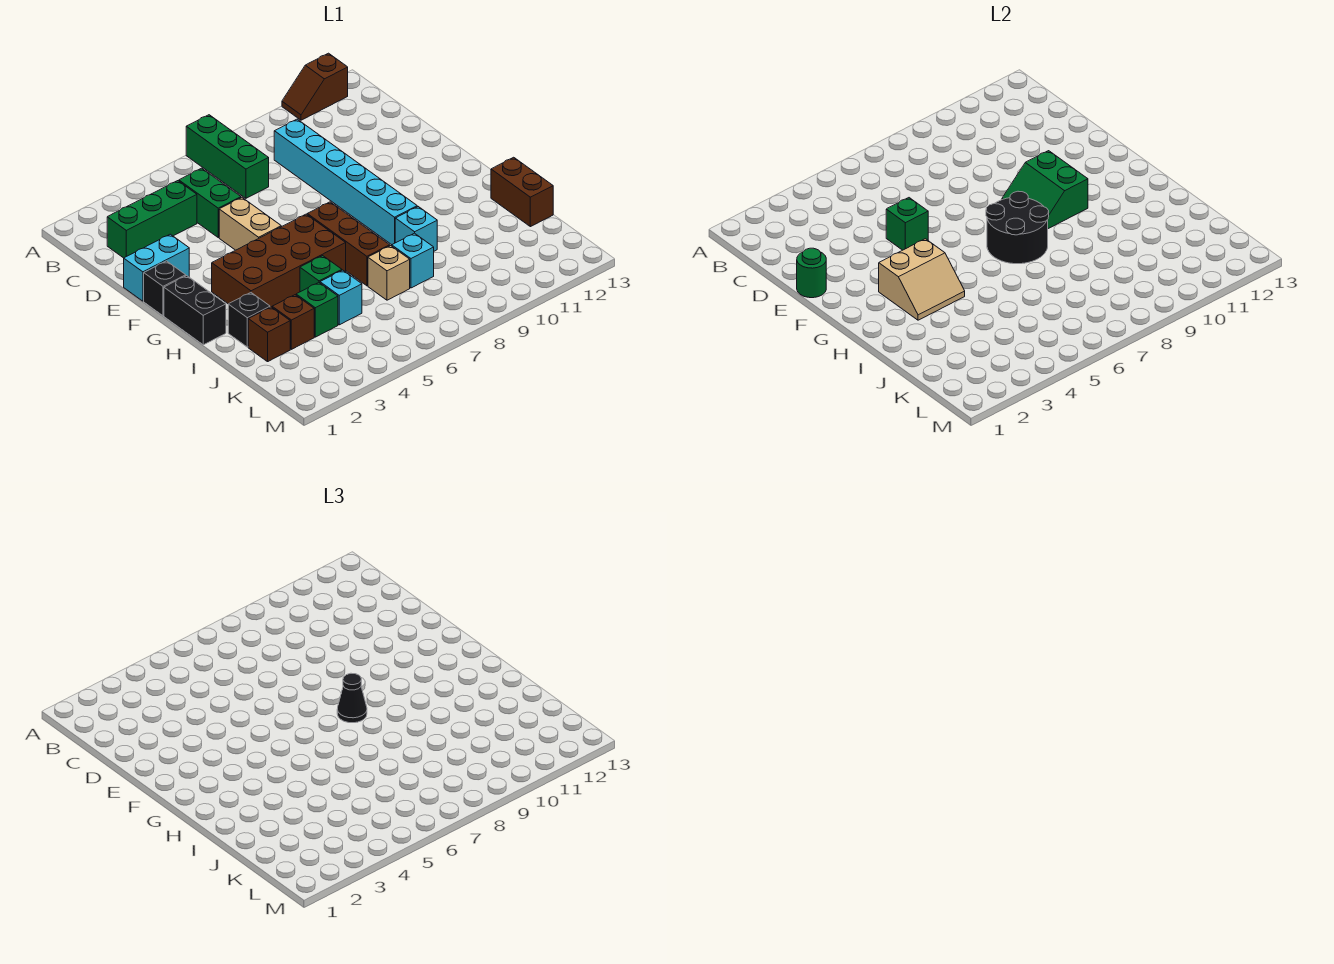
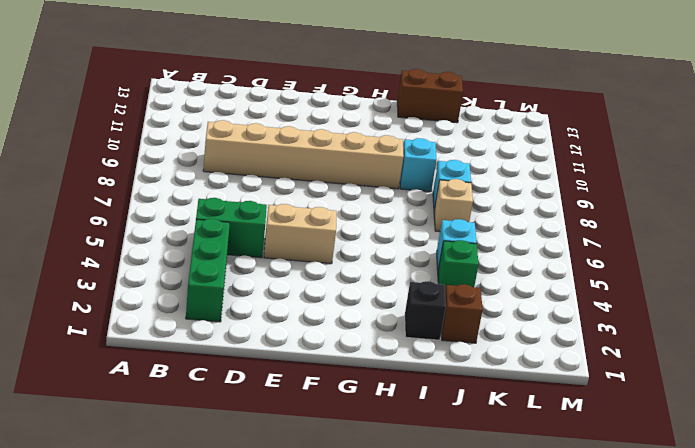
tan 1x6 brick [203,120,404,189] -> cyan 1x6 brick [274,119,417,245]
none -> green 1x3 brick [186,115,269,198]
none -> brown 1x2 slope [282,53,348,120]
none -> cyan 1x2 brick [124,234,189,301]

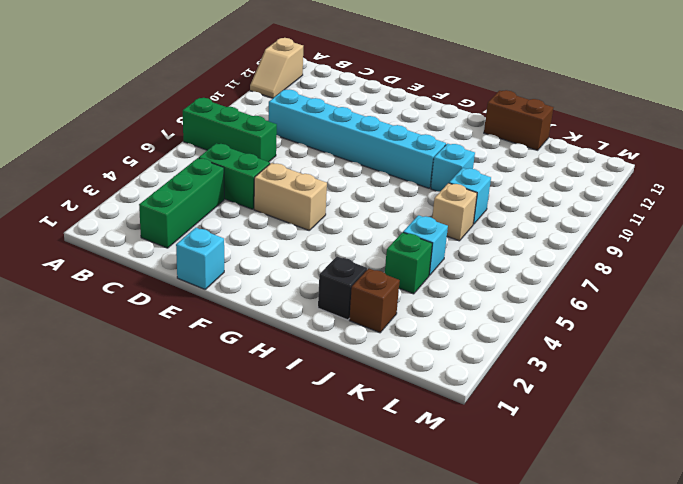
tan 1x2 slope [250,38,303,98] -> brown 1x2 slope [282,53,348,120]
cyan 1x1 brick [176,228,224,289] -> cyan 1x2 brick [124,234,189,301]
none -> black 1x1 brick [144,261,186,316]
none -> black 1x2 brick [164,276,226,345]
none -> brown 2x4 brick [212,214,346,307]

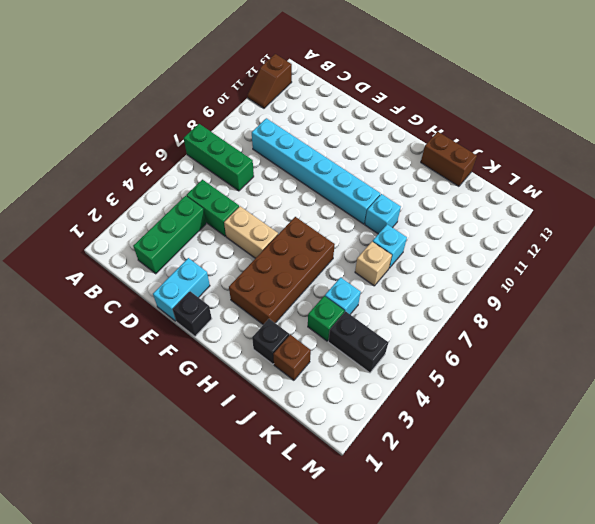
black 1x2 brick [328,311,389,373] -> black 1x2 brick moved to [164,276,226,345]
none -> brown 1x3 brick [307,202,390,286]
none -> green 1x1 brick [300,256,342,292]
none -> brown 1x1 brick [272,295,314,349]

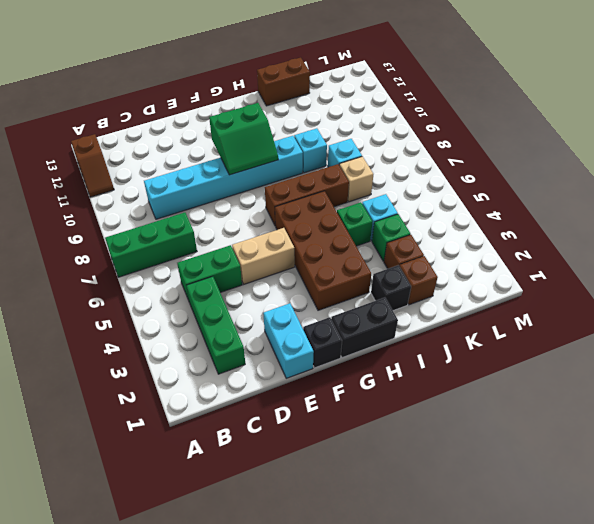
none -> green 1x1 round brick [797,248,826,298]
none -> green 1x1 brick [886,198,928,250]
none -> tan 2x2 slope [879,239,965,320]

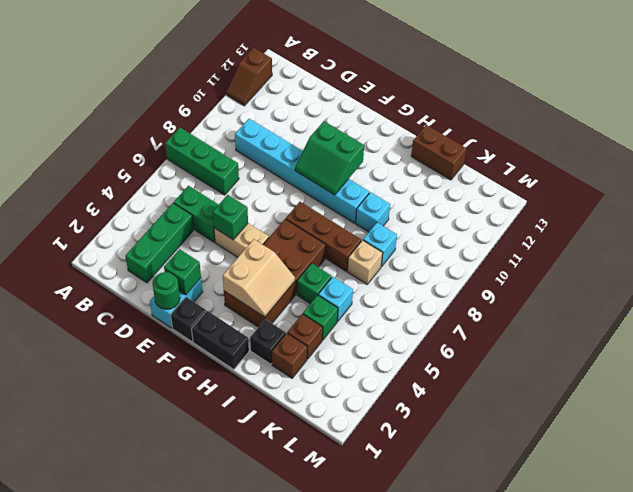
green 1x1 brick [164,249,201,295] -> none
none -> black 2x2 round brick [986,191,1049,264]
none -> black 1x1 cone [337,673,367,723]

